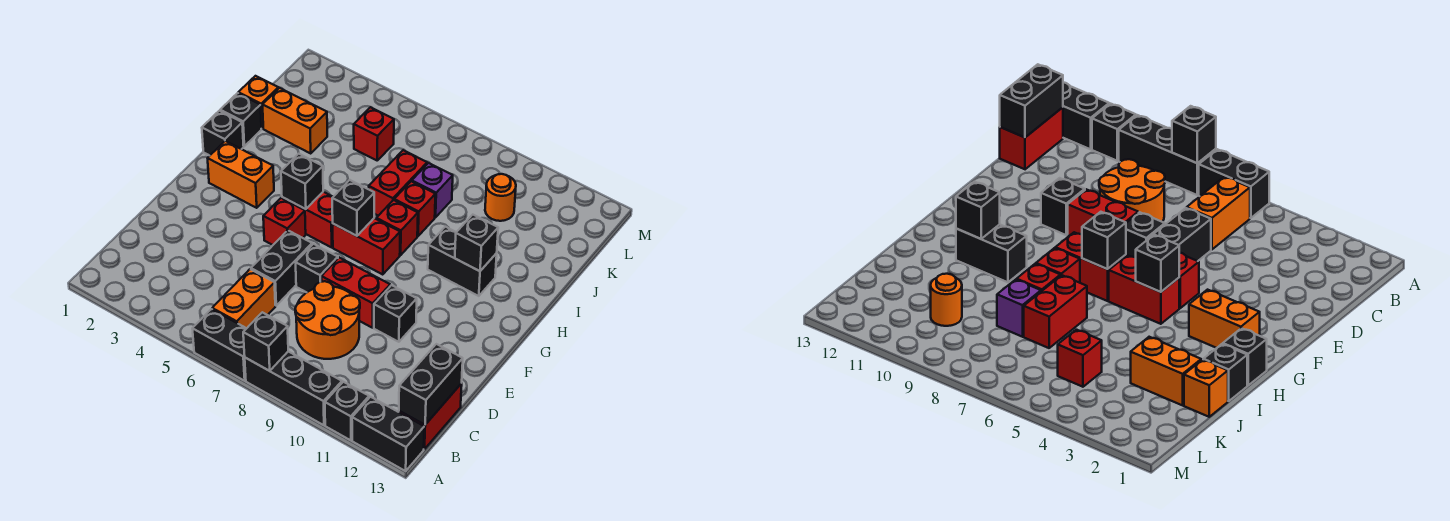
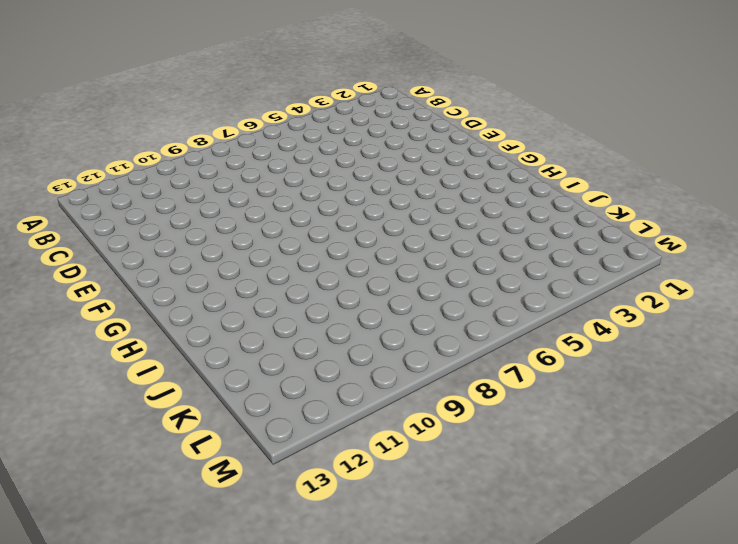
none -> black 1x2 brick [192,309,247,381]
none -> black 1x3 brick [245,351,342,425]
none -> black 1x1 brick [325,382,369,440]
none -> black 1x2 brick [352,397,424,471]

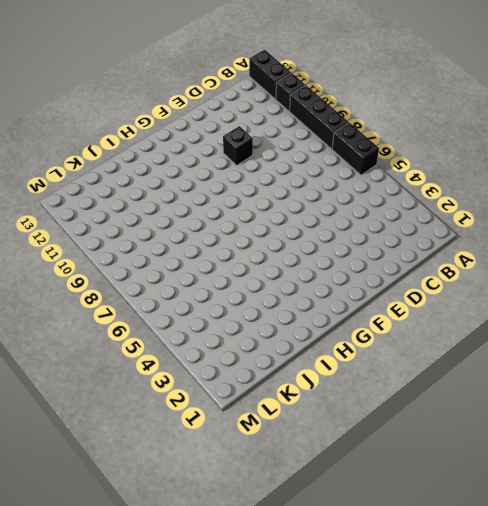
none -> orange 1x2 brick [212,269,275,328]
none -> red 1x2 brick [399,383,462,449]
none -> orange 2x2 round brick [295,281,360,359]
none -> black 1x2 brick [251,230,312,305]

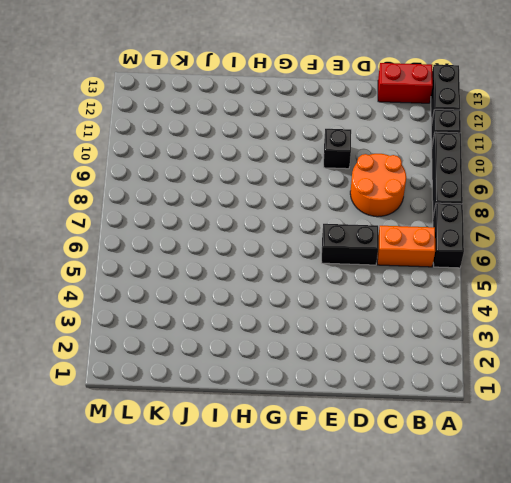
none -> black 1x1 brick [296,244,338,293]
none -> red 1x2 brick [321,258,390,328]
none -> red 1x1 brick [263,198,306,245]
none -> orange 1x2 brick [208,141,274,208]

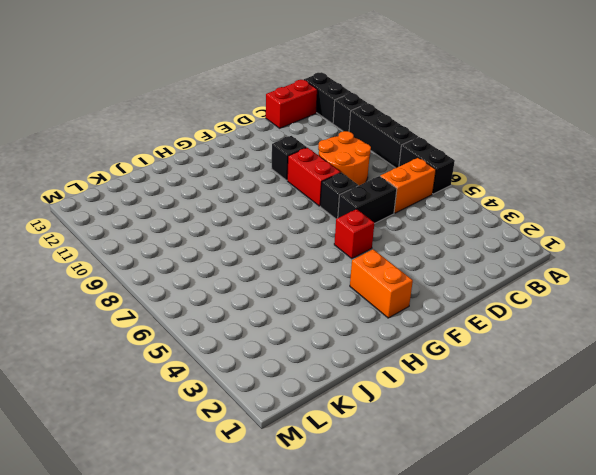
none -> red 1x2 brick [282,192,333,247]
none -> red 1x2 brick [333,218,400,274]
none -> black 1x1 brick [202,111,244,156]
none -> red 1x1 brick [376,200,418,255]

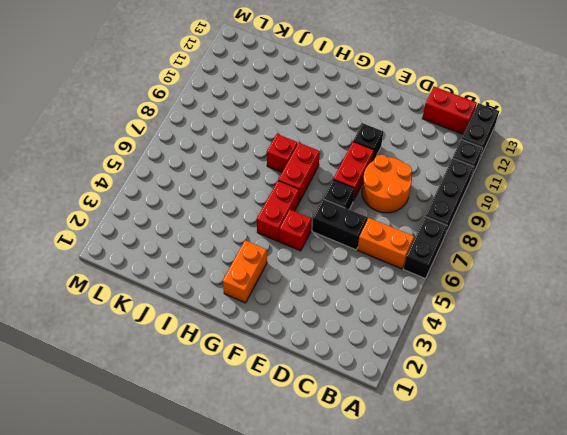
none -> black 1x1 brick [202,111,244,156]
none -> black 1x2 brick [428,227,497,296]
none -> black 1x1 brick [220,93,261,146]
none -> red 1x2 brick [369,150,427,216]

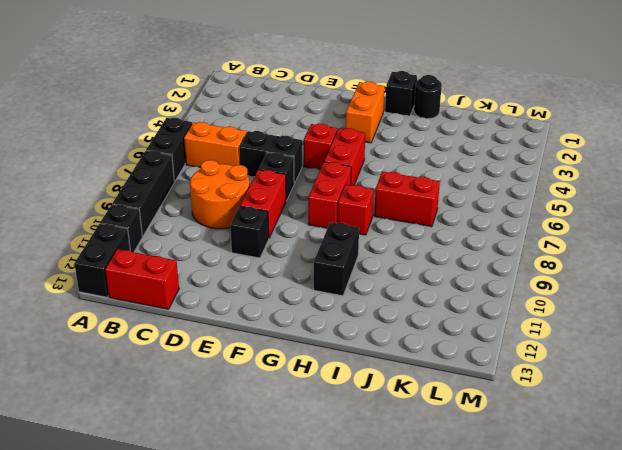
black 1x1 round brick [414,75,442,119] -> black 1x1 brick [220,93,261,146]
none -> red 1x1 brick [394,181,435,236]
none -> orange 1x1 brick [238,76,278,128]
none -> orange 1x2 brick [263,88,327,153]
none -> purple 1x1 brick [412,163,453,217]

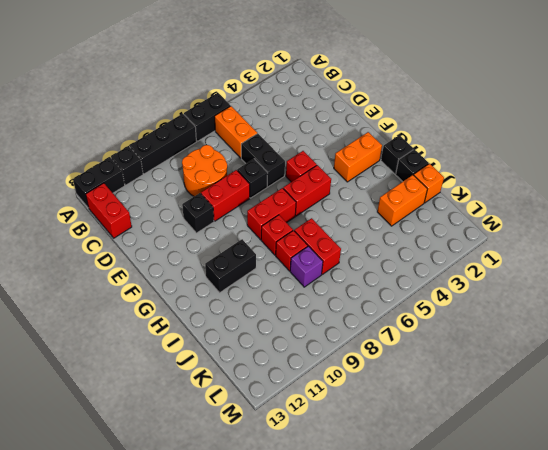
none -> red 1x1 brick [354,107,394,160]
none -> orange 1x1 round brick [485,174,516,221]
none -> black 1x1 brick [243,312,288,371]
none -> black 1x2 brick [399,344,463,425]

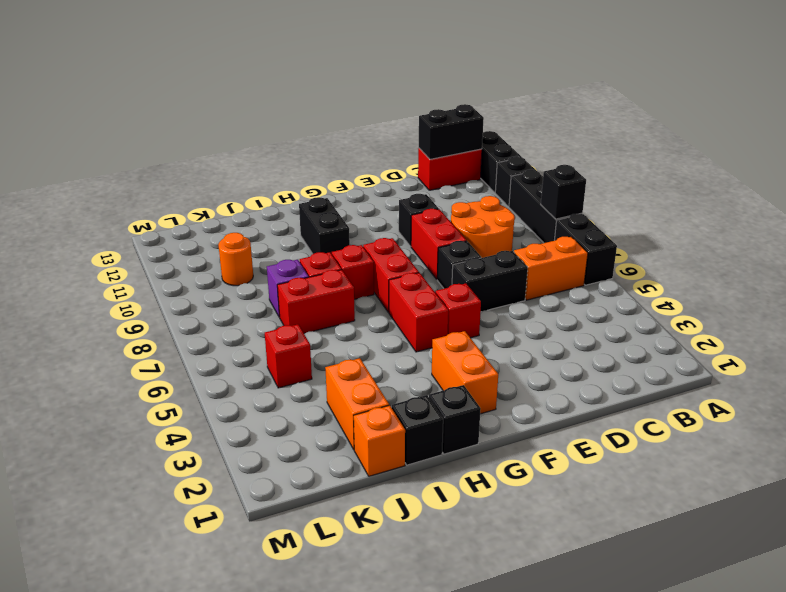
none -> black 1x1 brick [281,154,323,209]
none -> black 1x1 brick [332,180,374,236]
none -> black 1x1 brick [455,215,498,271]

